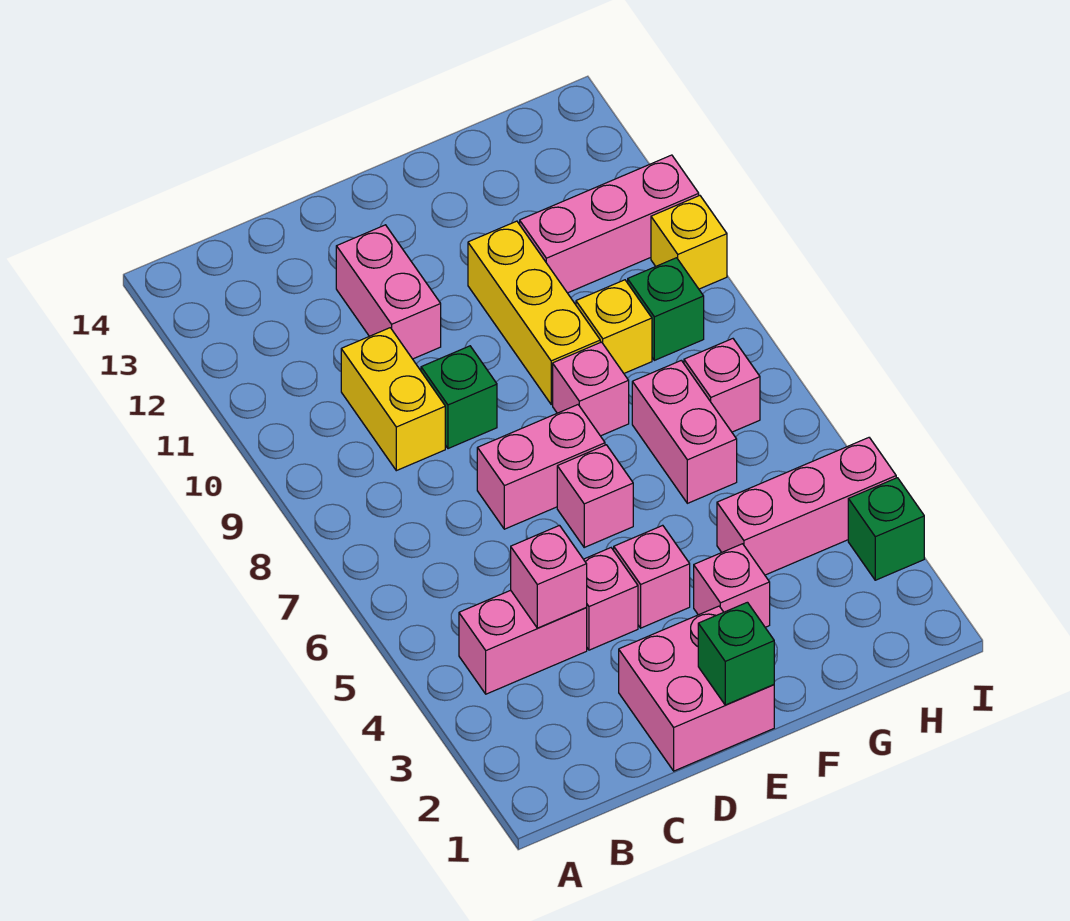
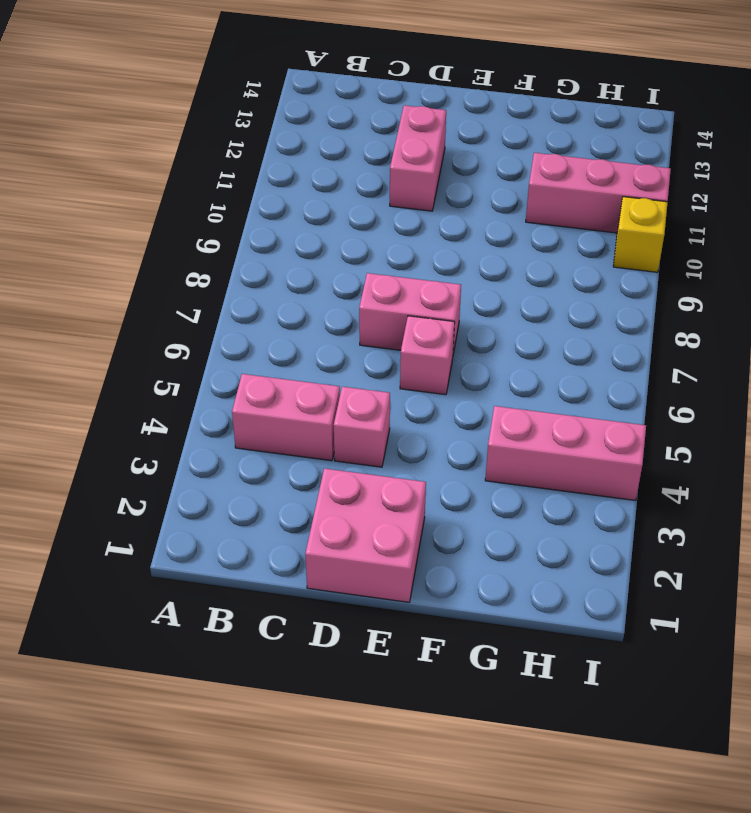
none -> yellow 1x2 brick [341,328,445,471]
none -> green 1x1 brick [421,346,497,449]
none -> pink 1x1 brick [614,525,690,628]

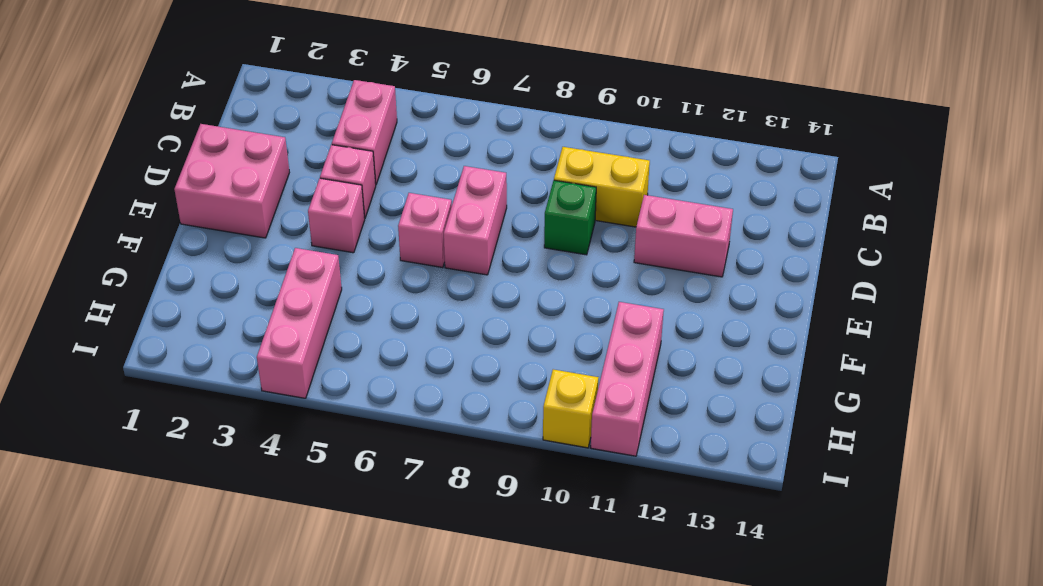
none -> pink 1x1 brick [694,544,770,627]
none -> pink 1x1 brick [553,342,629,436]
none -> yellow 1x3 brick [468,221,600,404]

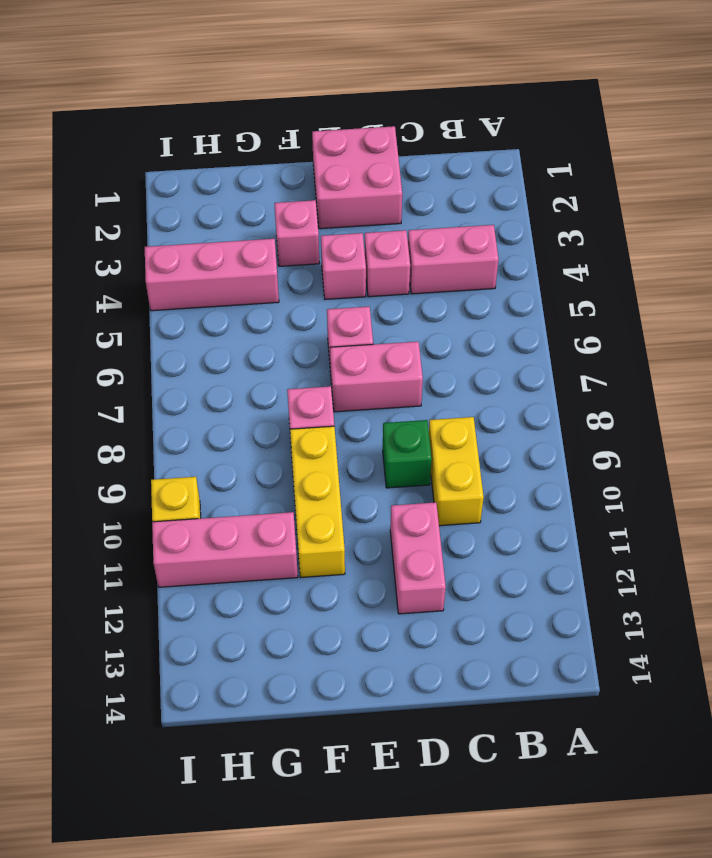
none -> pink 1x2 brick [632,360,737,503]
none -> yellow 1x1 brick [576,280,652,373]
none -> pink 1x1 brick [684,339,760,432]

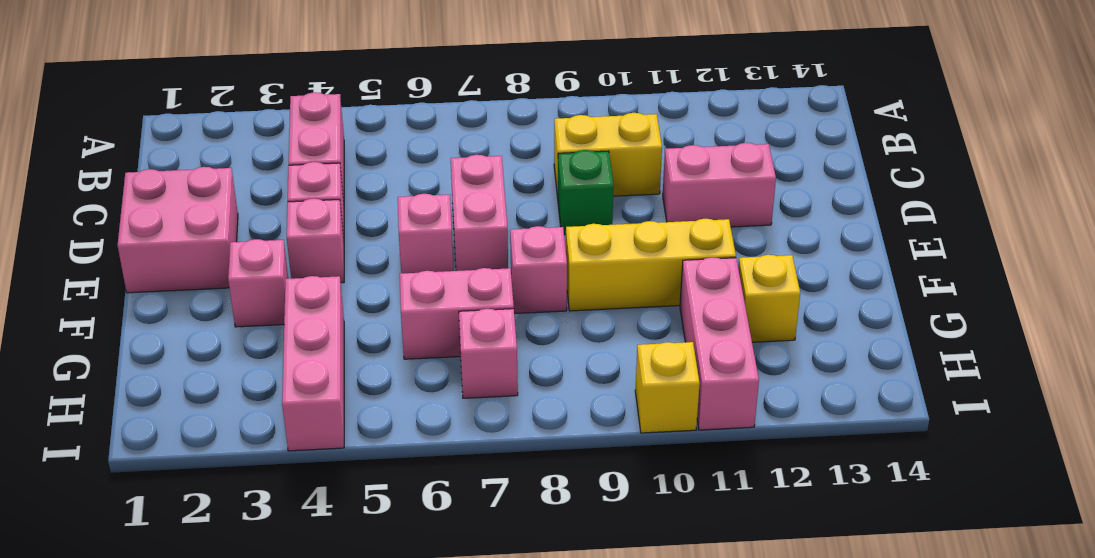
yellow 1x1 brick [738,255,800,342] -> yellow 1x1 brick moved to [576,280,652,373]
none -> green 1x1 brick [628,258,704,360]
none -> green 1x1 brick [848,478,924,580]
none -> pink 1x1 brick [511,526,587,628]

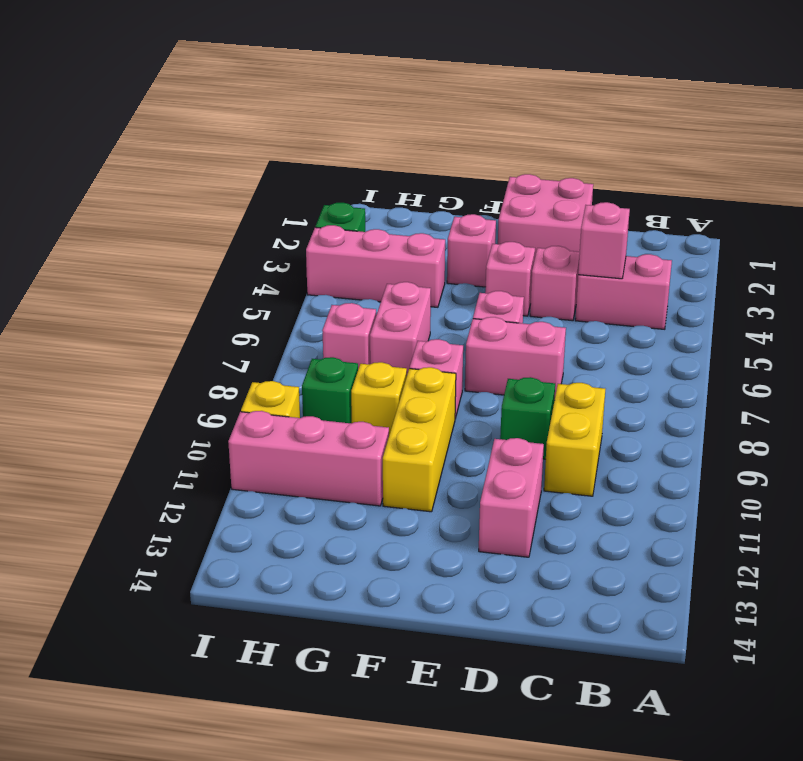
none -> green 1x1 brick [698,602,774,705]

